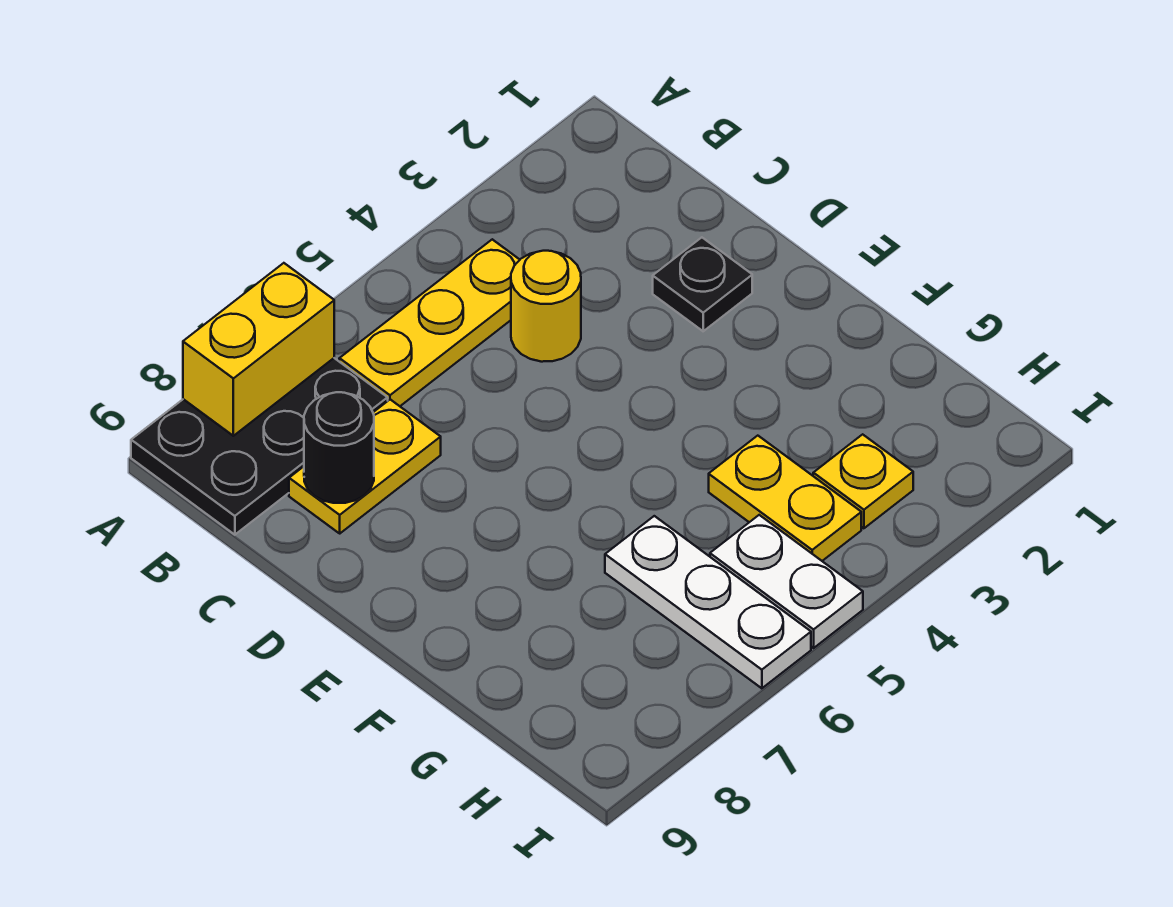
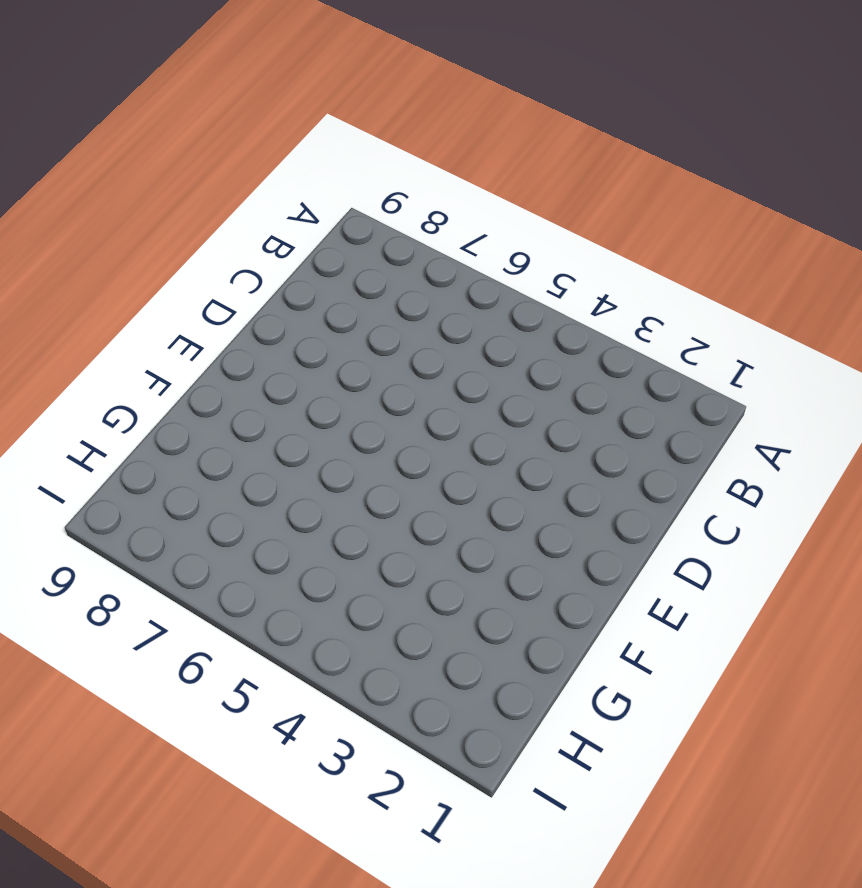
none -> black 2x3 plate [131,358,388,535]
none -> yellow 1x3 plate [339,239,520,406]

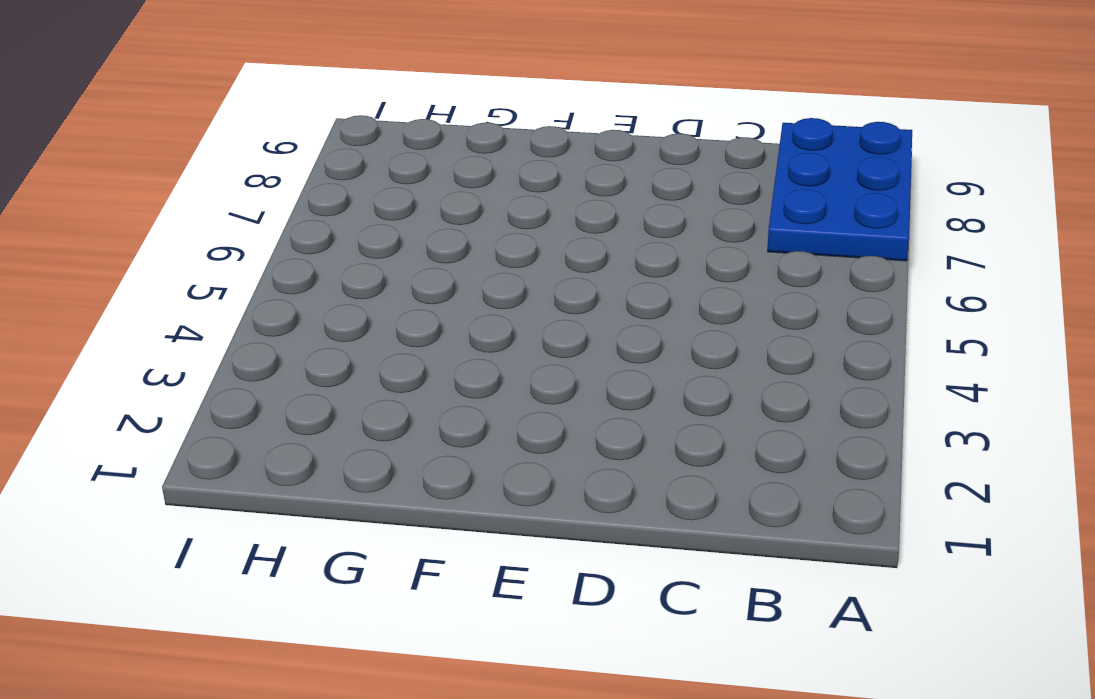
blue 2x3 plate [768,118,912,261] -> black 2x3 plate [131,358,388,535]
none -> yellow 1x3 plate [339,239,520,406]
none -> yellow 1x1 round brick [511,251,581,362]

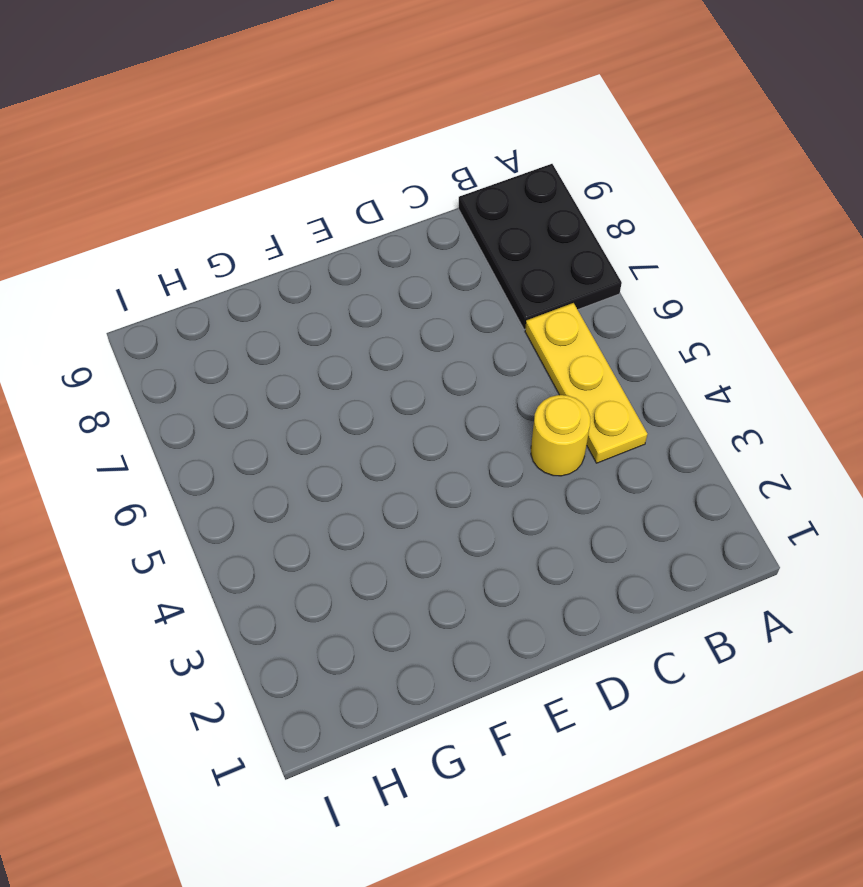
none -> yellow 1x2 plate [289,399,441,533]
none -> black 1x1 plate [653,237,752,331]

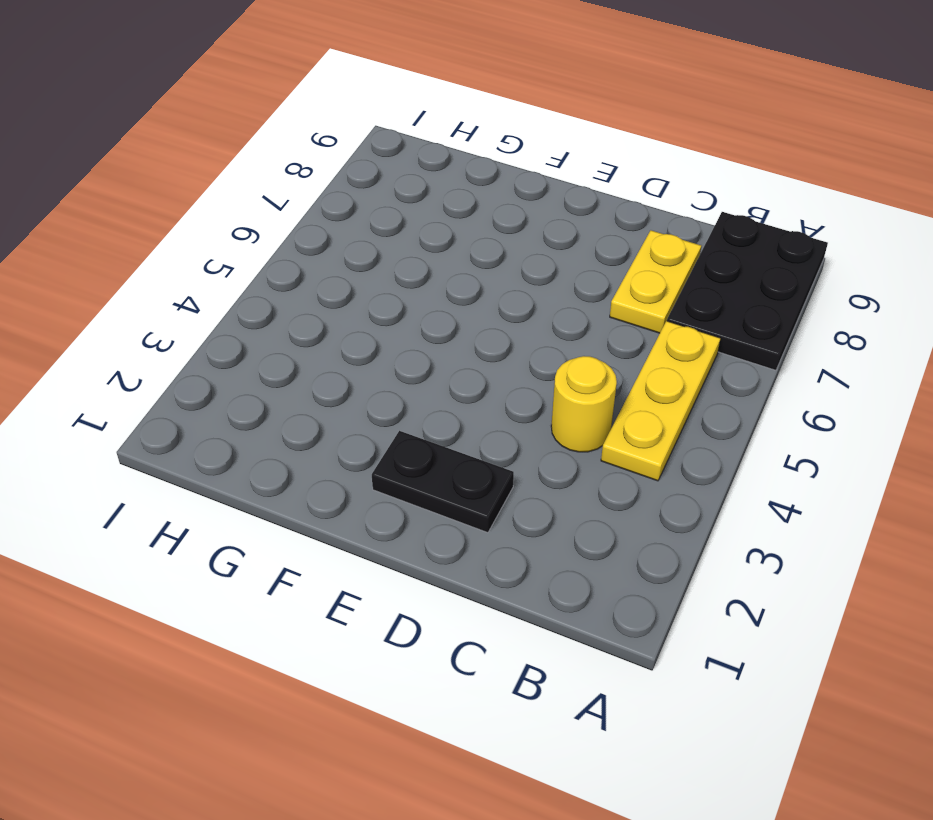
black 1x2 plate [372,431,514,533] -> black 1x1 plate [653,237,752,331]
none -> yellow 1x2 plate [709,436,861,561]
none -> white 1x3 plate [605,516,811,688]

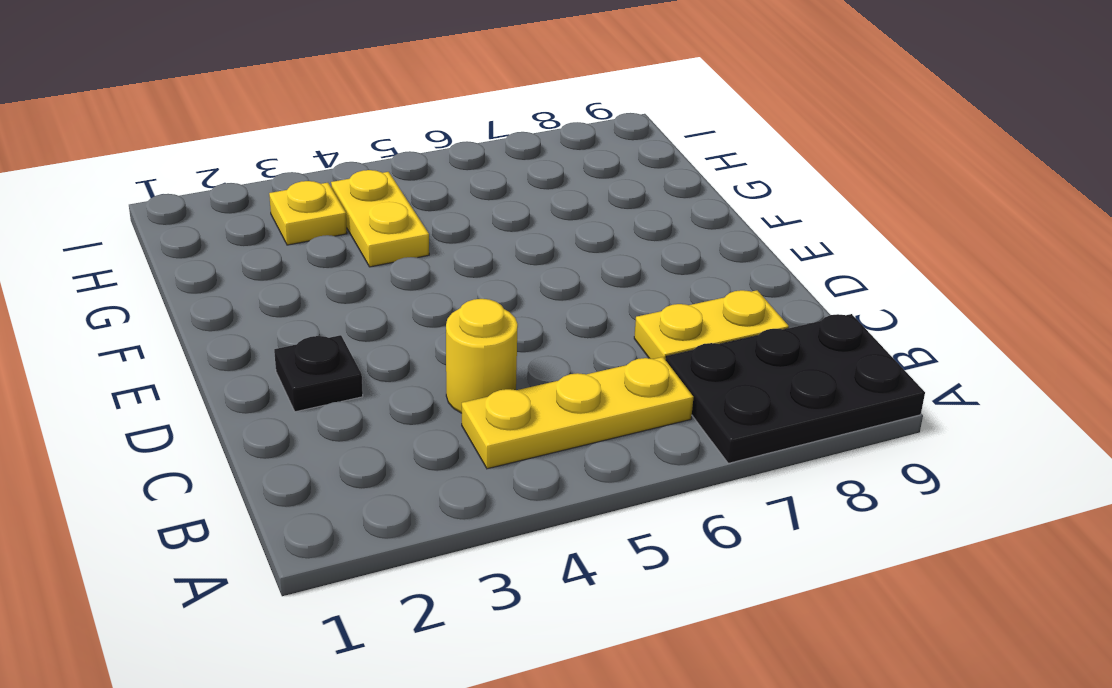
none -> white 1x3 plate [605,516,811,688]
none -> white 1x2 plate [710,515,863,648]

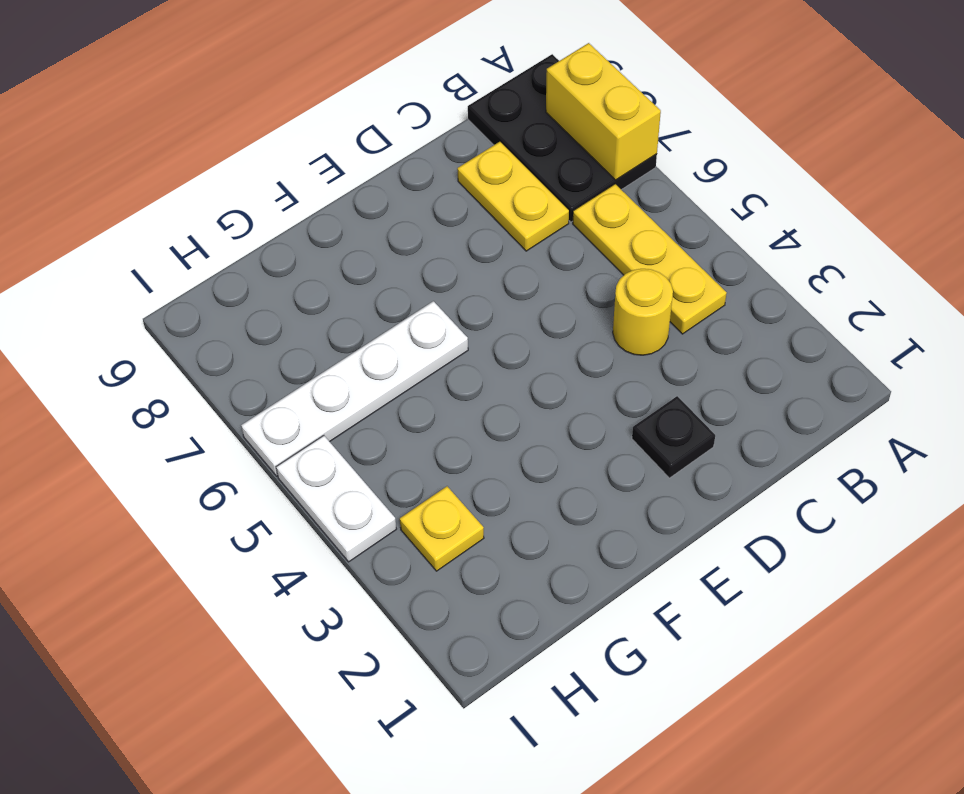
white 1x4 plate [241,301,468,476] -> white 1x3 plate [605,516,811,688]
white 1x2 plate [276,436,396,562] -> white 1x2 plate turned to [710,515,863,648]
none -> yellow 1x2 plate [709,436,861,561]
none -> black 1x1 round brick [304,392,374,503]

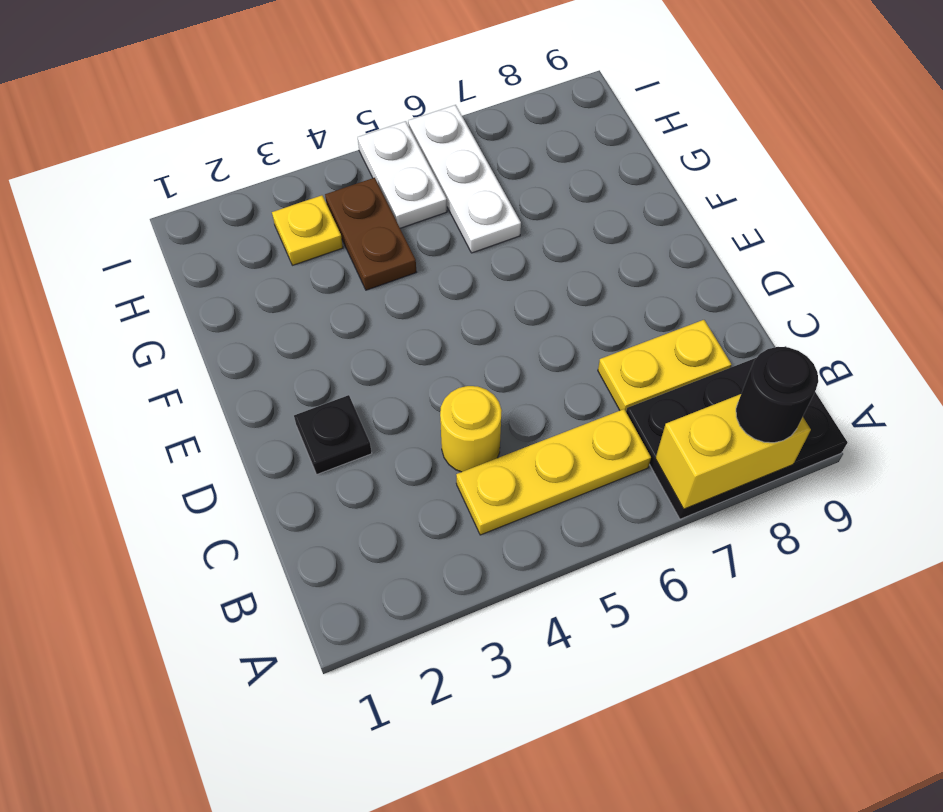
black 1x1 round brick [736,347,818,443] -> black 1x1 round brick moved to [304,392,374,503]
brown 1x2 plate [325,178,416,290] -> yellow 1x2 plate [709,436,861,561]

